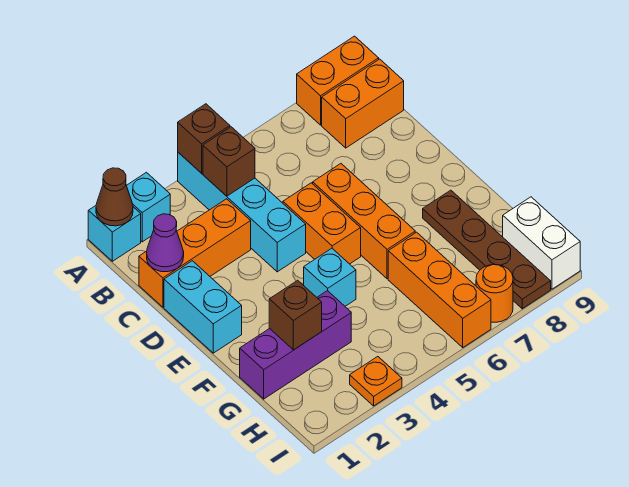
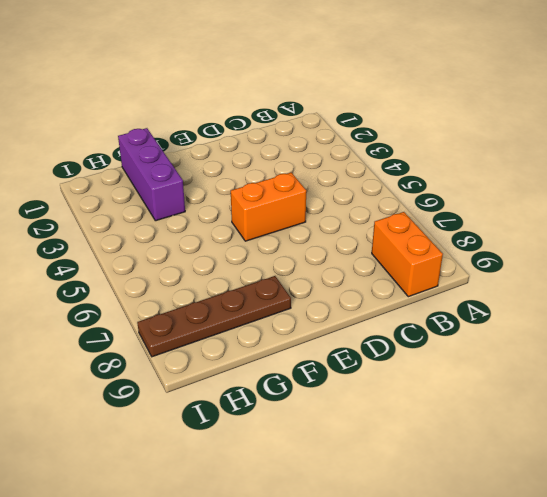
none -> cyan 1x1 brick [88,206,141,261]
none -> cyan 1x1 brick [126,172,170,242]
none -> cyan 1x4 brick [178,152,306,272]

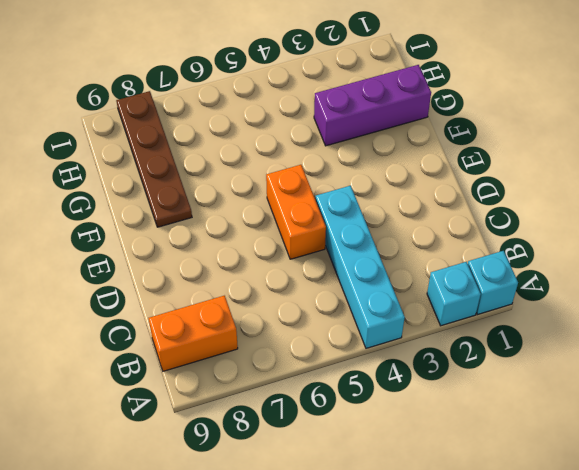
none -> orange 1x2 brick [297,36,379,125]
none -> orange 1x3 brick [139,199,251,307]
none -> cyan 1x2 brick [164,261,242,353]

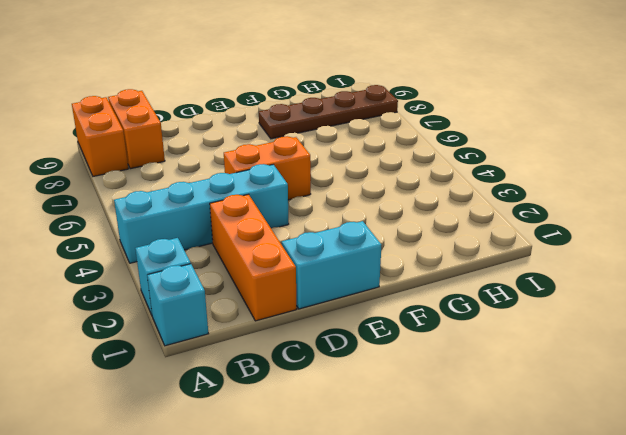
none -> orange 1x3 brick [313,164,415,279]
none -> cyan 1x1 brick [304,248,356,306]
none -> purple 1x3 brick [240,291,351,399]

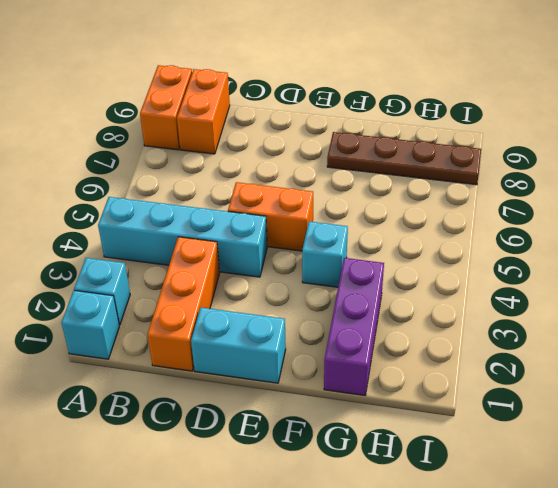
none -> orange 1x3 brick [313,164,415,279]
none -> orange 1x3 brick [388,232,491,347]
none -> white 1x2 brick [503,197,580,289]

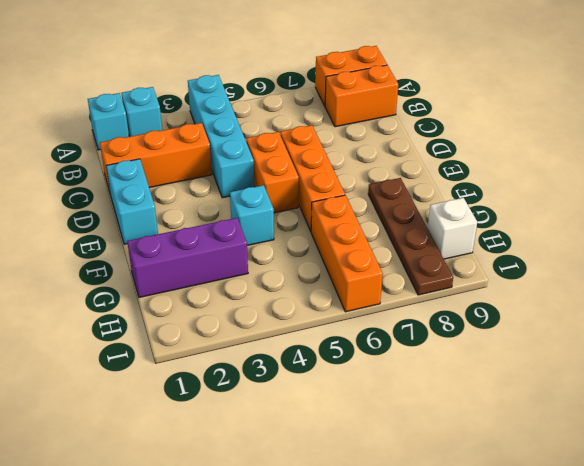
white 1x1 brick [428,198,477,259] -> white 1x2 brick [503,197,580,289]
none -> orange 1x1 plate [350,357,402,406]
none -> orange 1x1 round brick [476,265,513,322]
none -> brown 1x1 cone [96,168,133,226]

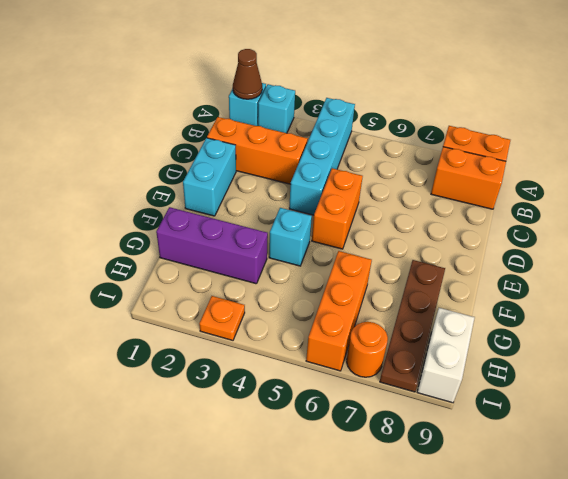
none -> orange 1x3 brick [313,164,415,279]
none -> brown 1x1 brick [178,104,230,173]
none -> brown 1x1 brick [203,127,255,196]

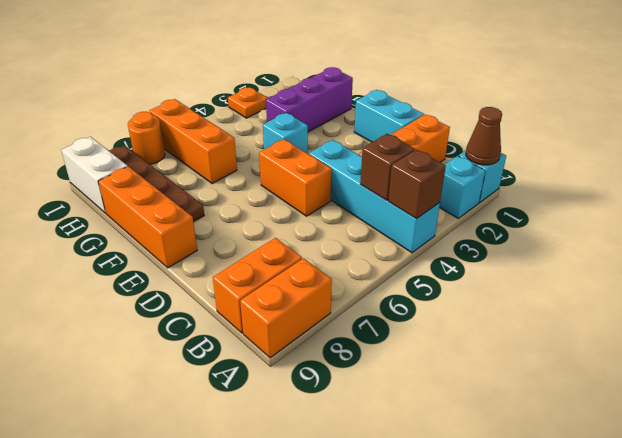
orange 1x3 brick [98,166,197,268] -> orange 1x3 brick moved to [313,164,415,279]
none -> purple 1x1 cone [147,214,184,272]
none -> brown 1x1 brick [269,280,322,350]

